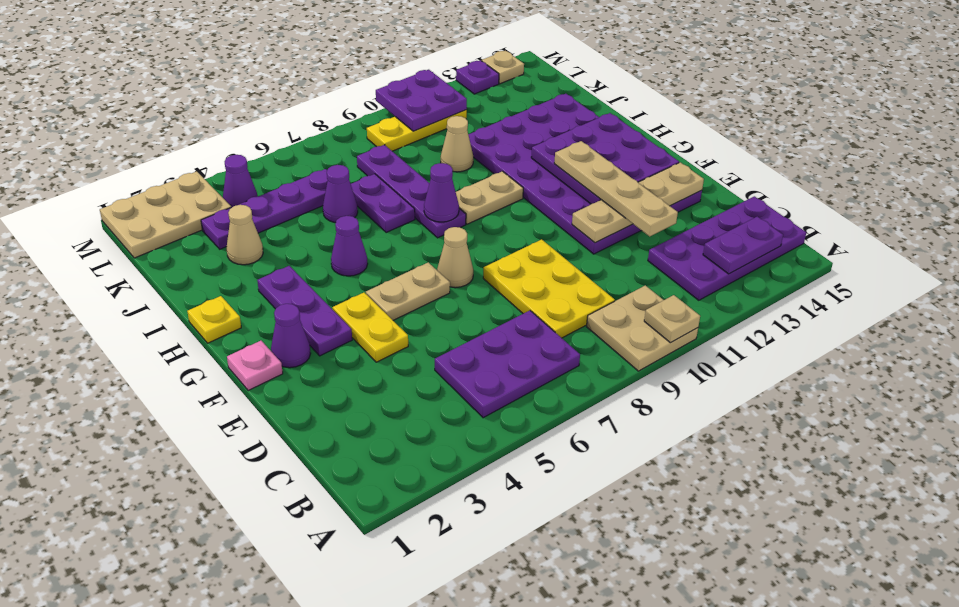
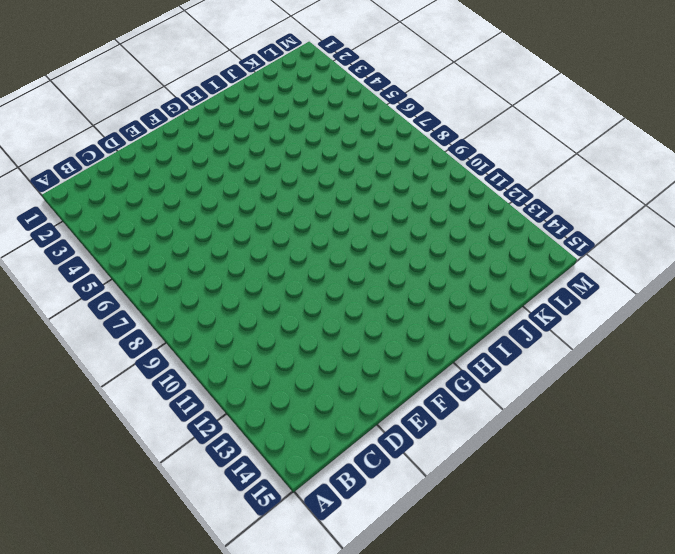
none -> tan 2x2 plate [587,285,698,371]
none -> purple 2x3 plate [435,311,580,418]
none -> purple 2x4 plate [648,196,806,300]
none -> yellow 2x3 plate [483,239,615,338]

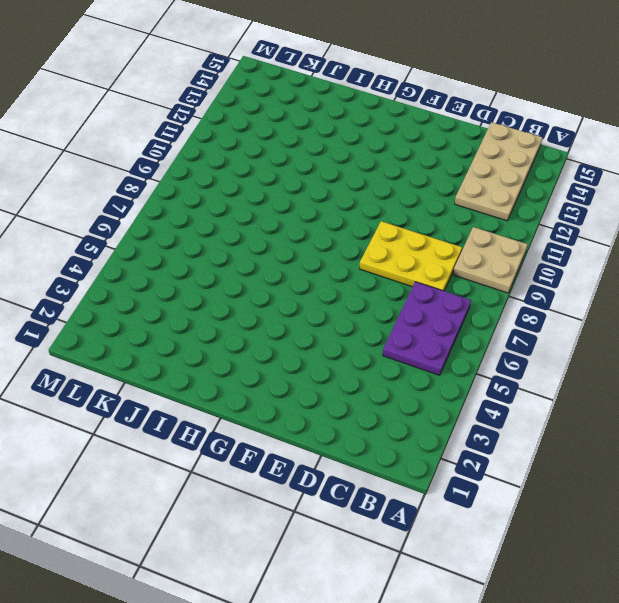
tan 2x4 plate [455,122,542,221] -> purple 2x4 plate [648,196,806,300]
none -> yellow 1x2 plate [332,293,408,362]
none -> purple 4x6 plate [468,94,702,254]
none -> pink 1x1 plate [227,341,283,391]
none -> purple 1x1 cone [271,304,311,368]

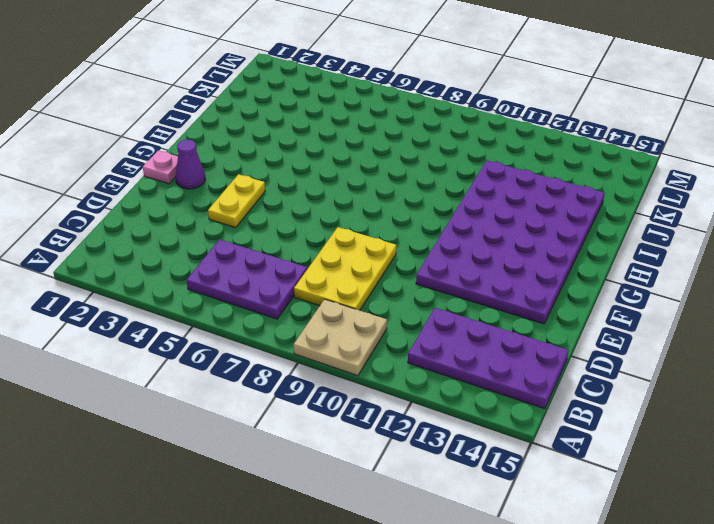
none -> purple 1x3 plate [257,266,352,356]
none -> tan 1x2 plate [366,262,450,320]
none -> tan 1x1 cone [437,227,473,288]
none -> yellow 1x1 plate [187,296,241,343]

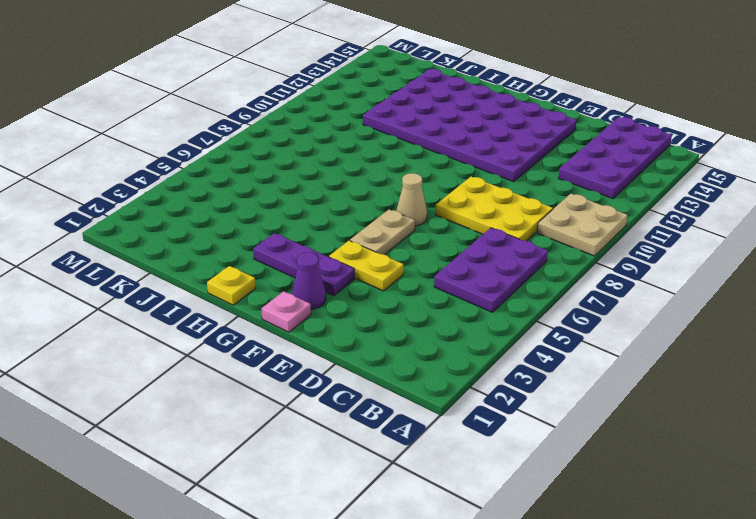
none -> purple 1x1 cone [331,216,368,276]
none -> purple 1x4 plate [357,145,466,238]
none -> tan 1x2 plate [456,171,523,224]
none -> purple 1x2 plate [351,174,415,233]

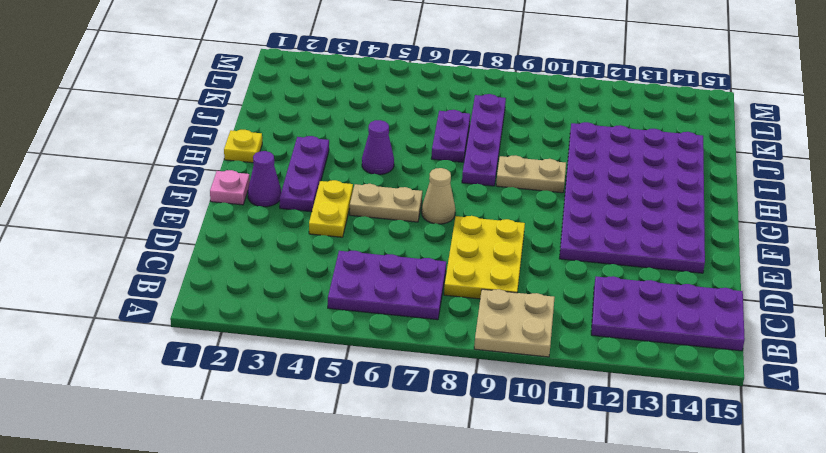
none -> tan 1x1 cone [227,205,263,265]
none -> purple 1x1 cone [323,165,358,223]
none -> tan 1x1 cone [441,116,473,172]
none -> purple 1x4 plate [201,169,328,249]

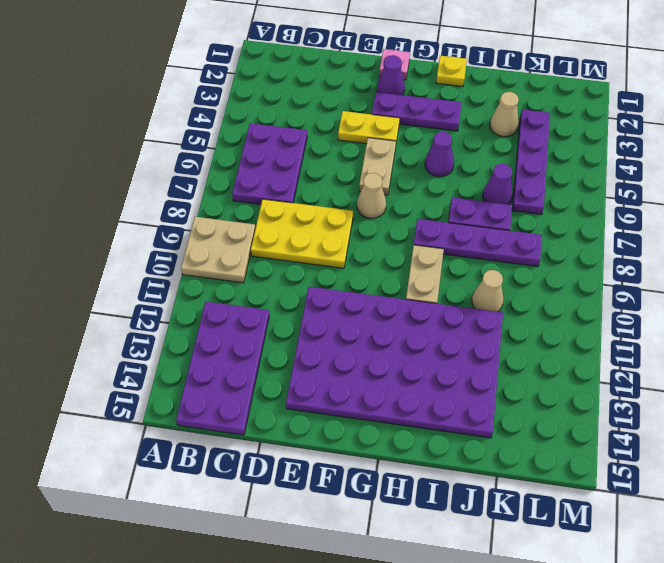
none -> tan 2x3 plate [100,171,231,258]
none -> purple 1x1 cone [223,155,257,207]
none -> yellow 1x3 plate [367,110,467,151]
none -> purple 1x1 plate [456,60,499,94]

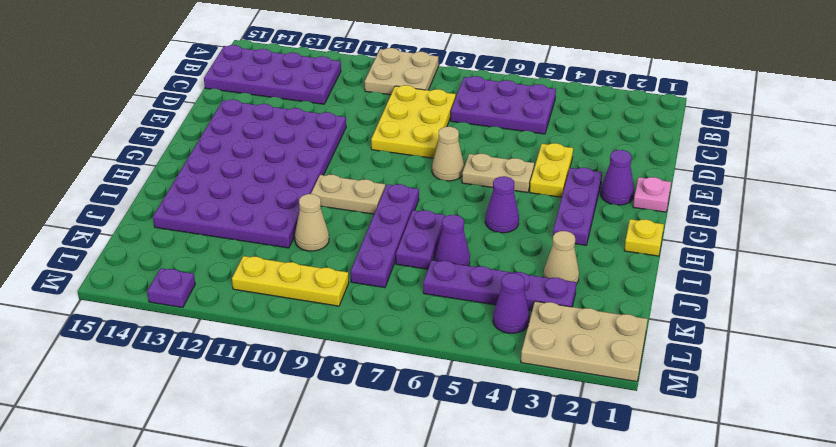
none -> tan 1x1 plate [482,51,524,84]
none -> tan 1x1 plate [644,295,700,343]
none -> purple 1x2 plate [703,217,783,274]
none -> tan 1x4 plate [572,162,704,243]

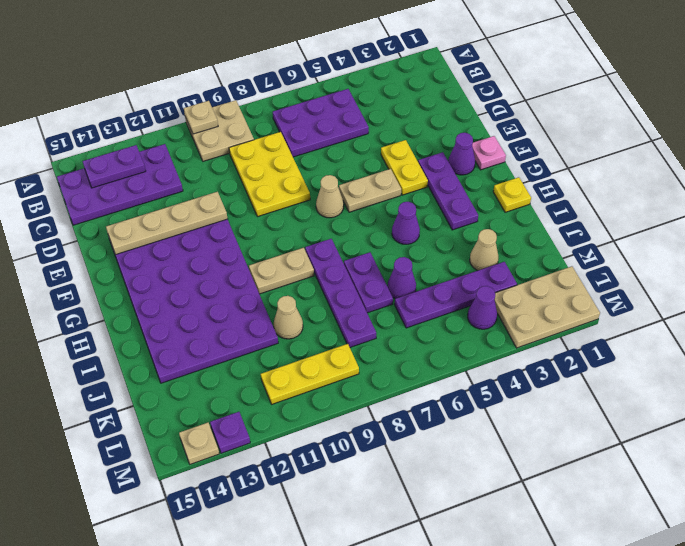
none -> purple 3x3 plate [531,113,679,204]
none -> purple 1x1 cone [424,163,459,222]
none -> purple 2x2 plate [376,70,467,131]
none -> tan 1x4 plate [554,141,678,236]

